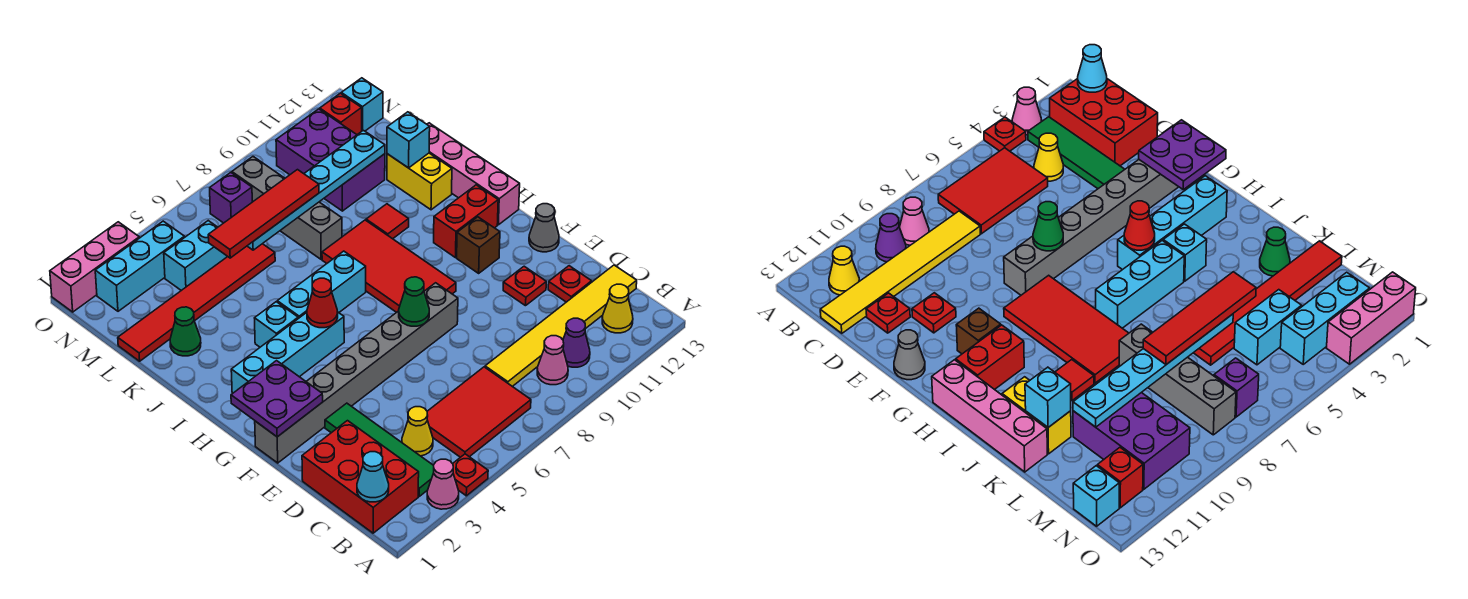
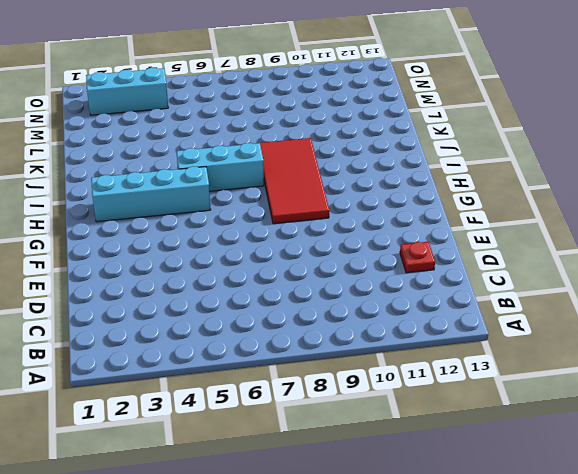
none -> pink 1x1 cone [427,459,459,509]
none -> red 1x1 plate [453,454,488,496]
none -> red 2x3 brick [302,421,419,533]
none -> green 1x4 tile [325,403,434,496]

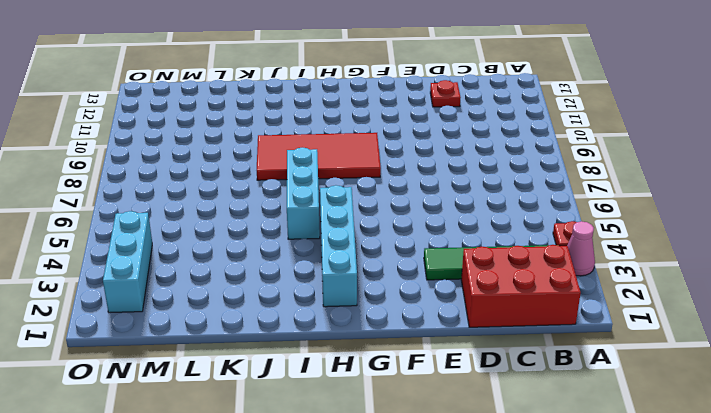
none -> red 2x3 tile [427,367,531,457]
none -> pink 1x1 cone [537,336,568,385]
none -> purple 1x1 cone [563,318,590,367]
none -> yellow 1x1 cone [602,284,633,333]

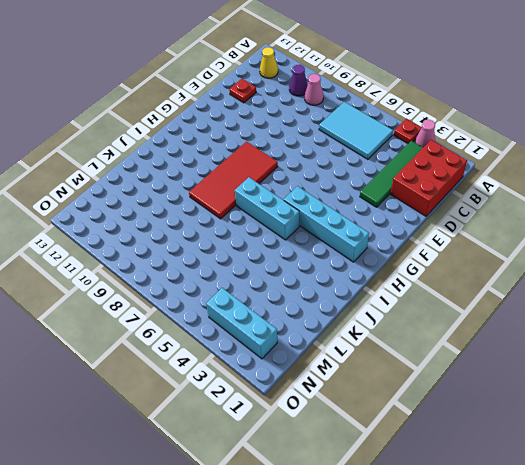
cyan 2x3 tile [319,102,393,159] -> red 2x3 tile [427,367,531,457]
none -> yellow 1x1 cone [402,407,433,456]
none -> yellow 1x6 tile [485,265,637,386]
none -> red 1x1 plate [503,266,546,306]
none -> grey 1x8 brick [255,283,458,463]

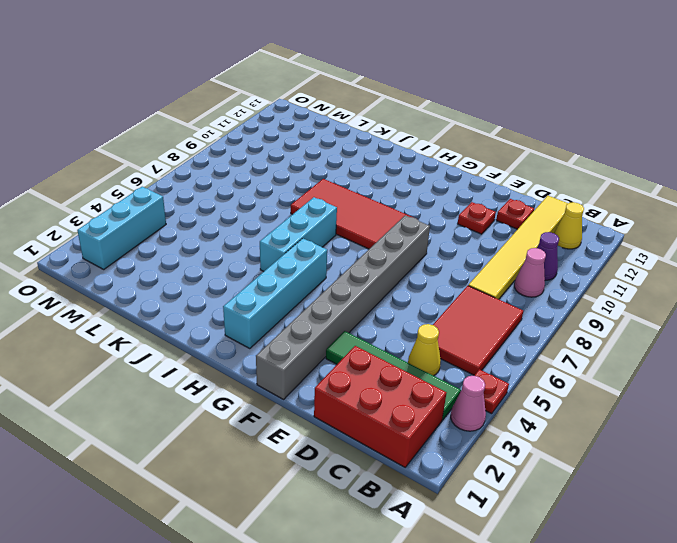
none -> grey 1x1 cone [529,204,559,252]
none -> brown 1x1 brick [457,217,500,273]
none -> red 1x2 brick [434,185,498,257]
none -> pink 1x4 brick [427,123,520,225]

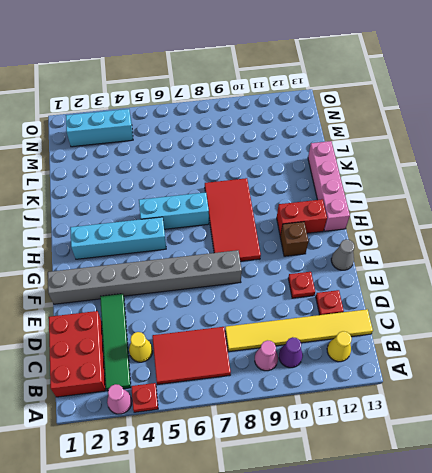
none -> cyan 1x1 brick [255,302,298,347]
none -> red 1x1 tile [366,204,409,239]
none -> yellow 1x2 brick [387,153,452,210]
none -> green 1x1 cone [170,307,201,356]

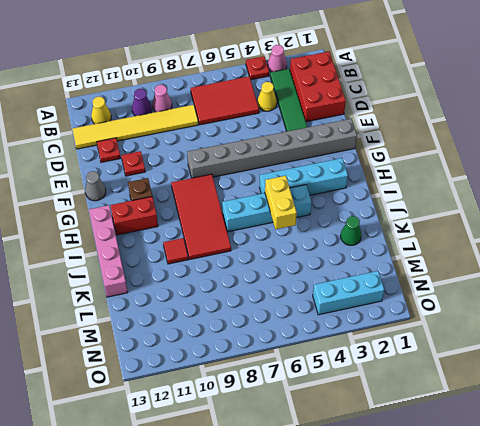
yellow 1x2 brick [265,176,297,229] -> yellow 1x2 brick moved to [387,153,452,210]
none -> grey 1x4 brick [232,157,342,259]
none -> red 1x6 tile [118,244,275,361]
none -> purple 2x3 brick [276,109,385,211]
none -> cyan 1x2 brick [164,221,228,290]

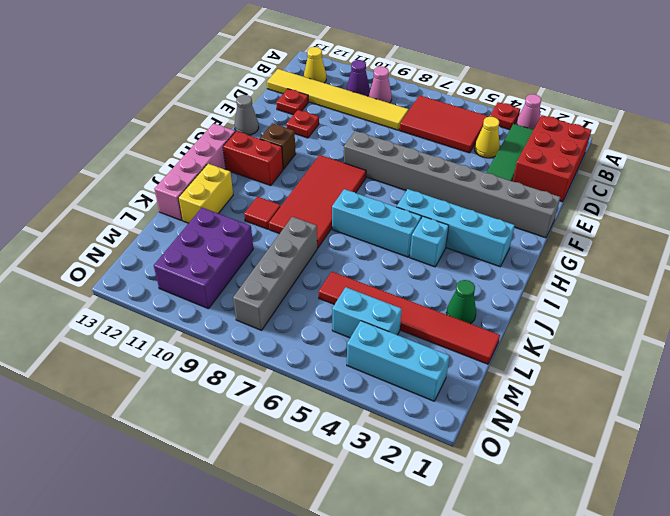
none -> purple 1x1 brick [210,172,252,223]
none -> red 1x1 brick [320,93,362,135]
none -> cyan 1x1 brick [341,78,383,131]
none -> pink 1x3 brick [50,222,139,312]

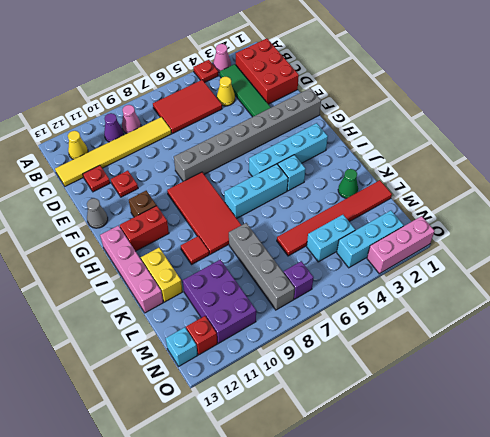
none -> cyan 1x1 cone [357,452,389,502]
none -> purple 2x2 plate [231,361,323,437]
none -> green 1x1 cone [399,277,429,326]
none -> red 1x1 cone [307,278,338,328]

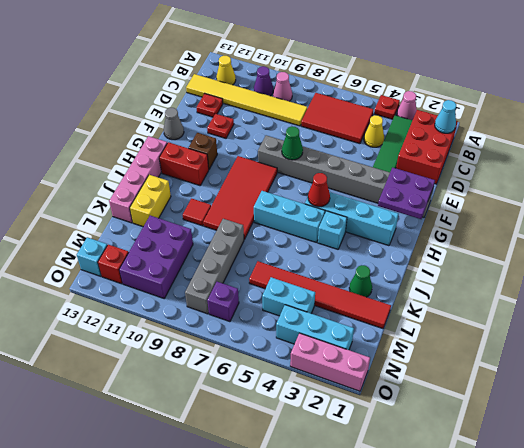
none -> cyan 1x1 brick [387,112,430,168]
none -> cyan 1x6 plate [248,130,385,250]
none -> red 1x4 tile [208,170,319,258]

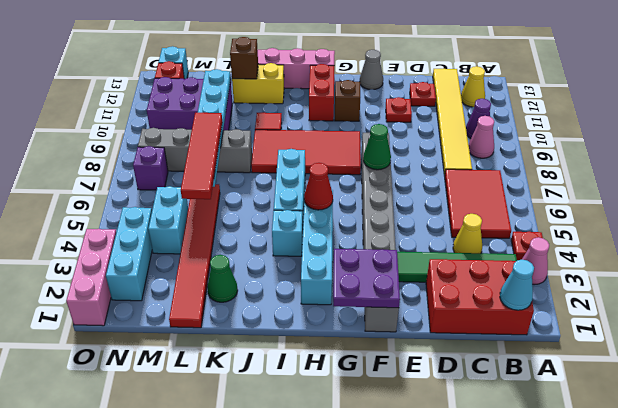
brown 1x1 brick [230,37,258,79] -> cyan 1x1 brick [387,112,430,168]

